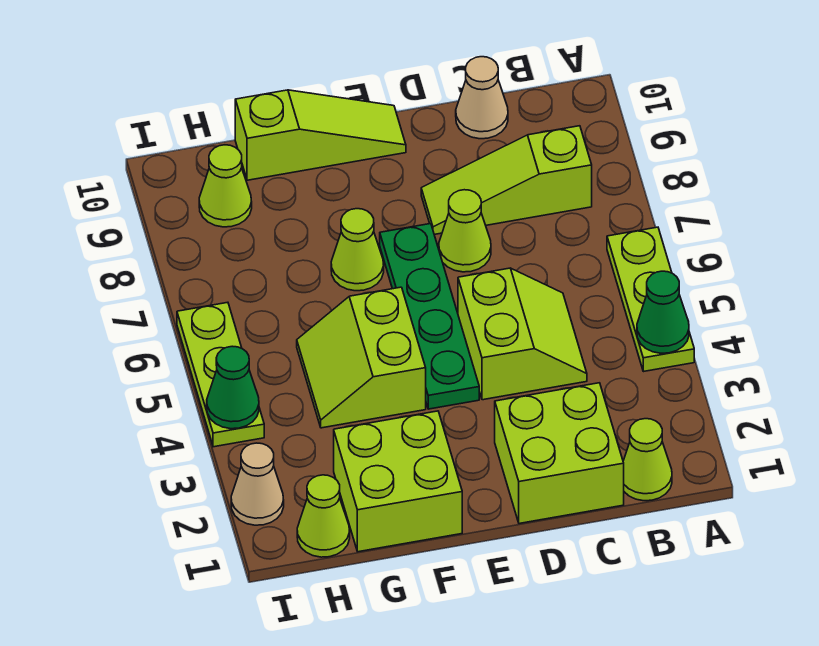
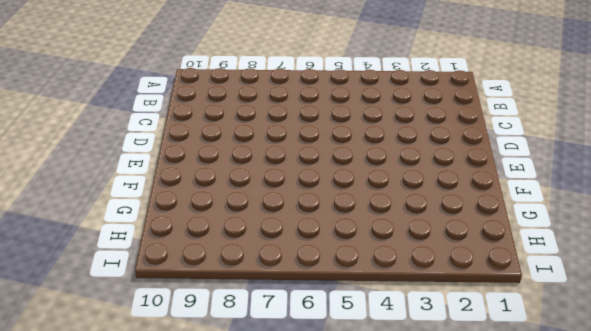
none -> lime 1x3 plate [607,227,694,372]
none -> lime 1x1 cone [623,419,672,501]
none -> lime 1x3 slope [421,126,592,234]

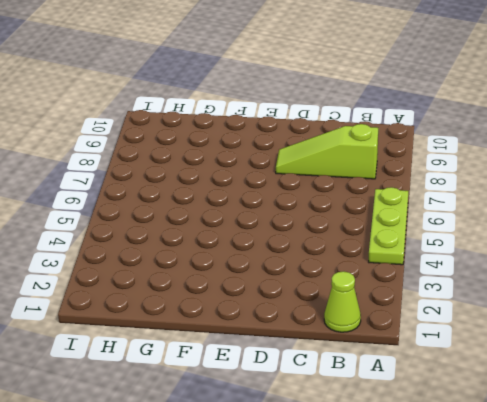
none -> lime 2x2 brick [495,383,624,524]
none -> lime 2x2 slope [458,268,587,400]
none -> tan 1x1 cone [456,57,508,139]

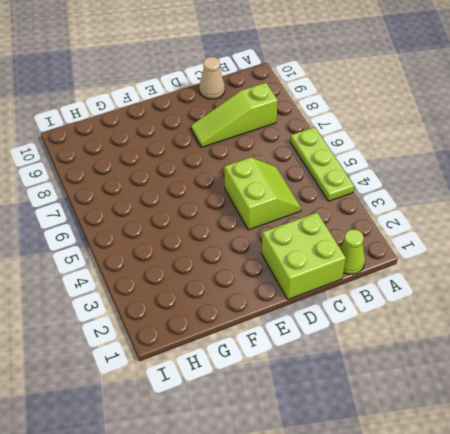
none -> lime 1x1 cone [439,190,491,272]
none -> green 1x4 plate [380,224,479,409]
none -> lime 1x3 slope [235,90,406,180]

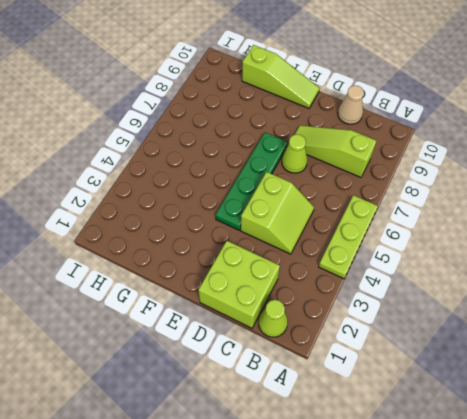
none -> lime 2x2 brick [334,411,462,552]
none -> lime 2x2 slope [297,287,426,428]
none -> lime 1x1 cone [331,209,384,291]

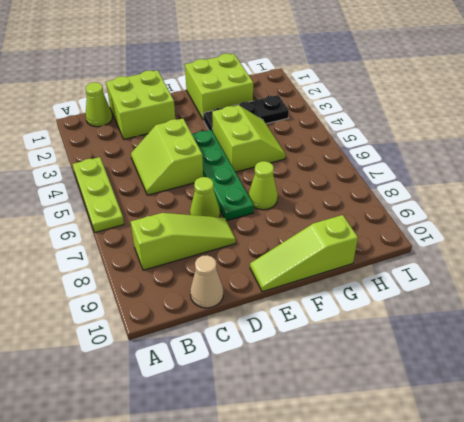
black 1x3 plate [203,95,289,131] -> none
none -> lime 1x1 cone [297,475,350,557]
none -> lime 1x1 cone [199,145,252,227]
none -> tan 1x1 cone [231,443,284,525]

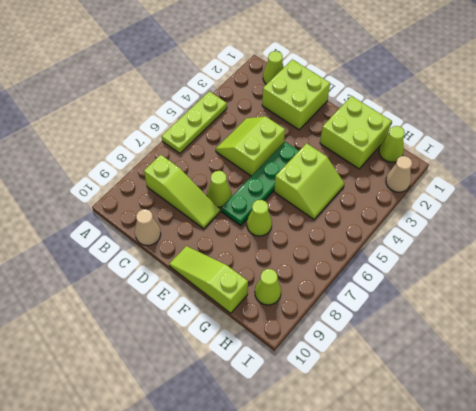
none -> lime 1x3 plate [177,302,264,447]
none -> green 1x1 cone [637,271,689,353]
none -> green 1x1 cone [207,346,259,429]

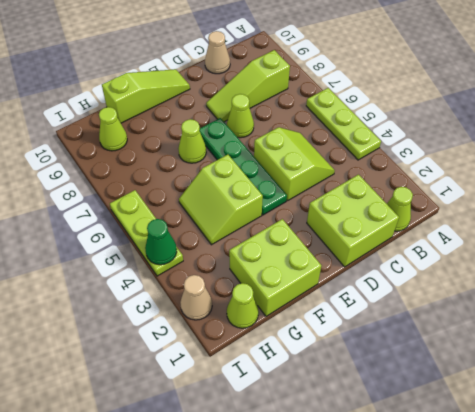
none -> green 1x1 cone [637,271,689,353]

